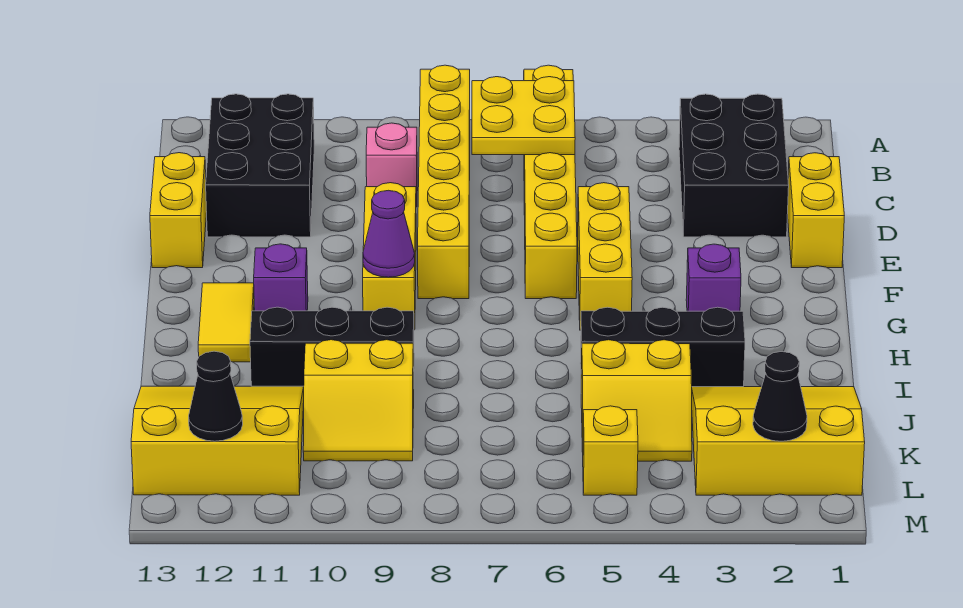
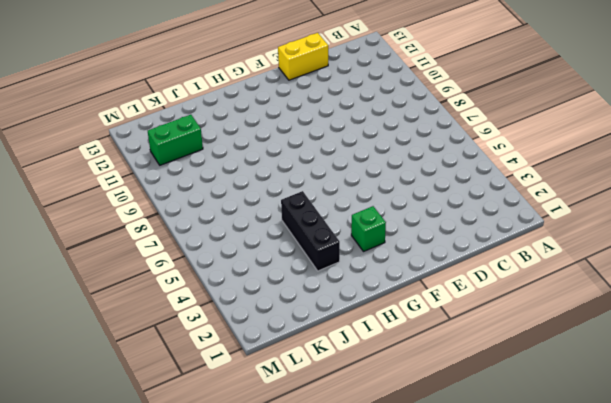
green 1x1 brick [351,206,386,251] -> purple 1x1 brick [686,244,741,311]
green 1x2 brick [148,115,203,165] -> yellow 3x3 slope [131,386,304,495]
none -> yellow 1x6 brick [524,65,577,299]
none -> yellow 1x6 brick [418,65,470,299]
none -> black 2x3 brick [679,94,789,237]

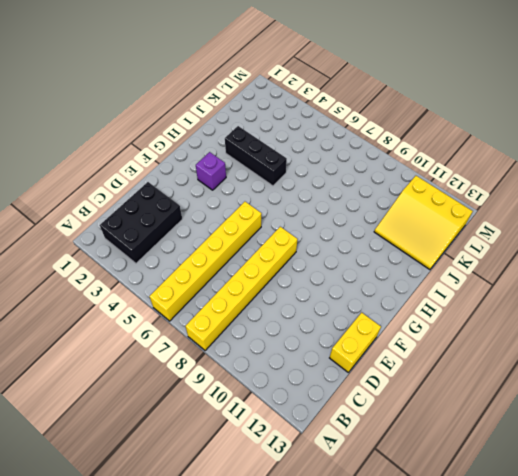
none -> black 2x3 brick [206,94,314,237]
none -> pink 1x1 brick [366,123,417,207]
none -> yellow 1x2 brick [787,153,844,268]

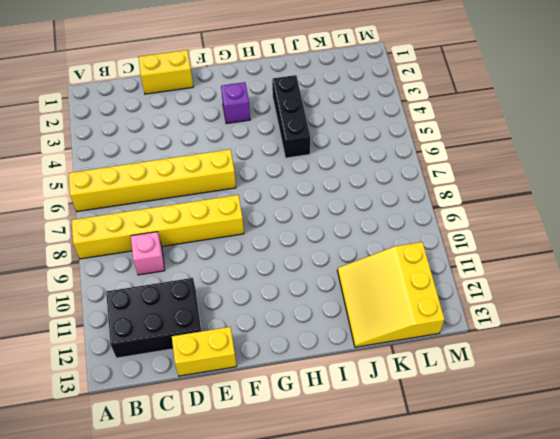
none -> black 2x3 brick [679,94,789,237]
none -> yellow 1x3 brick [578,183,632,330]
none -> yellow 1x3 brick [363,183,416,330]

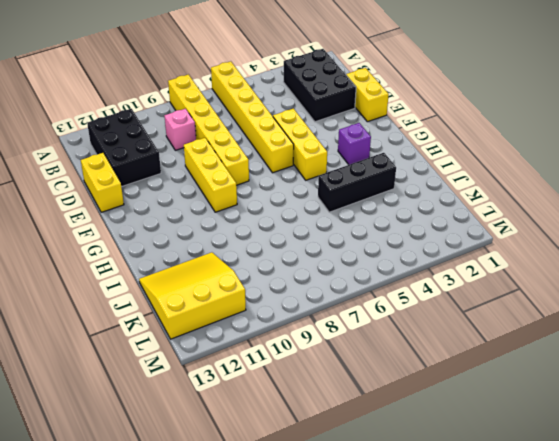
none -> purple 1x1 brick [254,244,308,311]
none -> yellow 1x2 tile [198,283,254,362]
none -> black 1x3 brick [250,307,414,386]

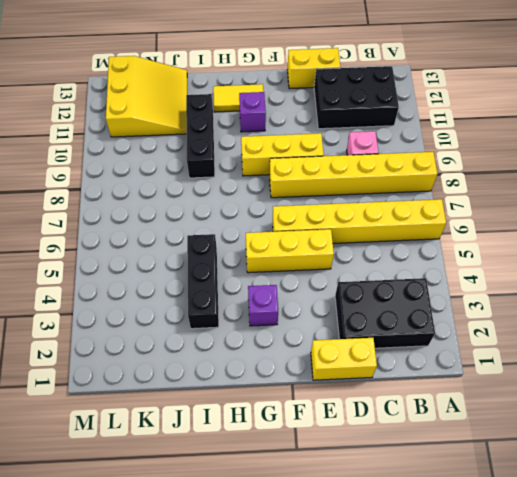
none -> yellow 3x3 slope [692,387,865,495]
none -> yellow 2x2 slope [581,340,692,461]
none -> yellow 2x2 slope [303,340,414,461]

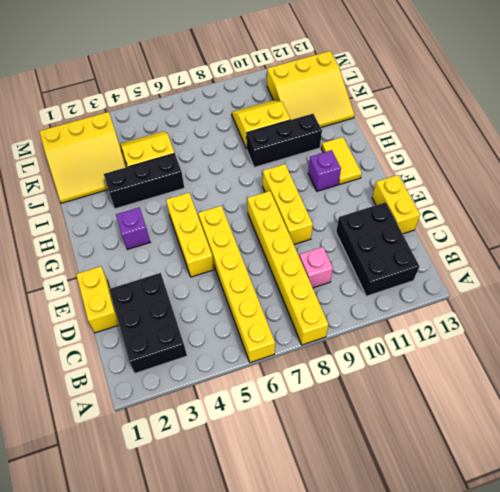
none -> yellow 1x1 brick [583,406,638,495]
none -> yellow 2x2 plate [472,77,575,155]
none -> purple 1x1 cone [363,190,415,277]

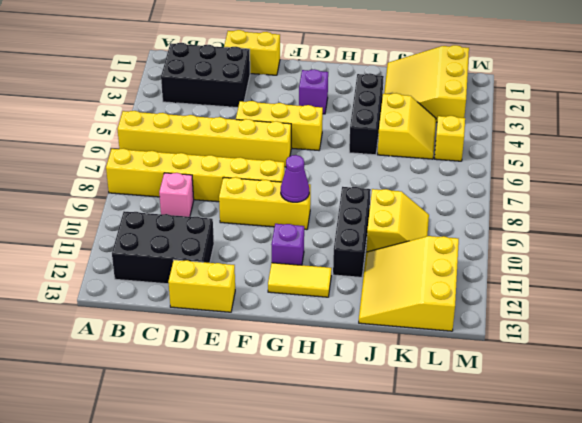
none -> yellow 2x2 plate [472,77,575,155]
none -> black 1x1 cone [753,352,807,441]
none -> black 1x1 cone [189,351,243,441]

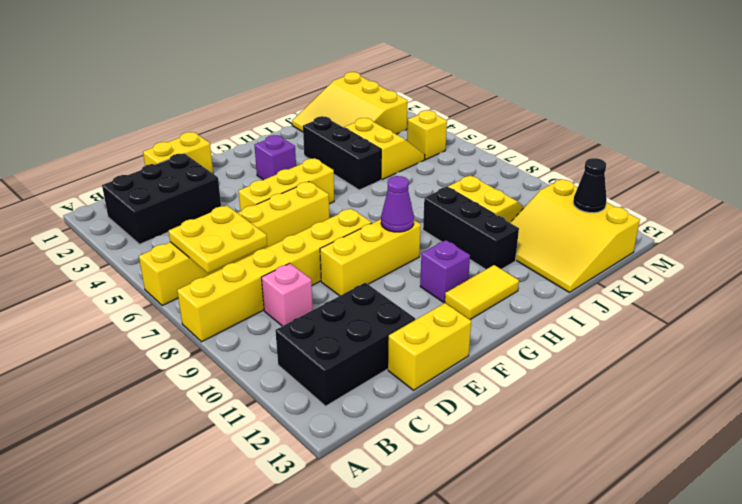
none -> black 1x1 cone [753,352,807,441]

